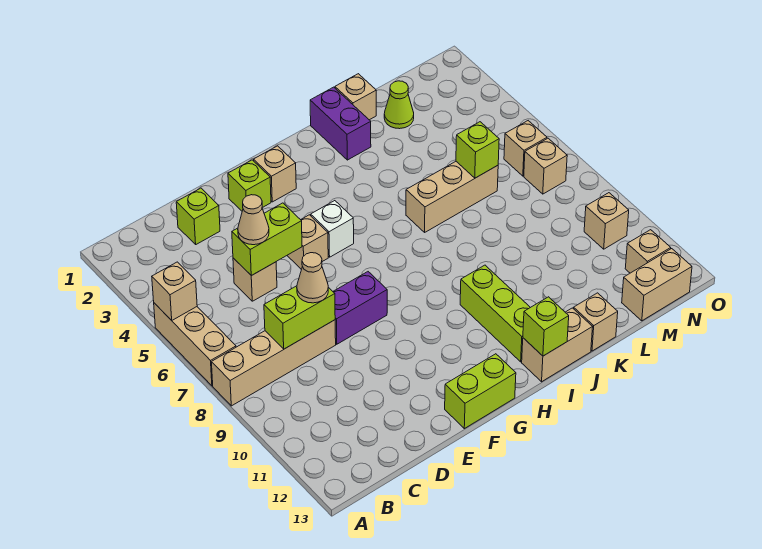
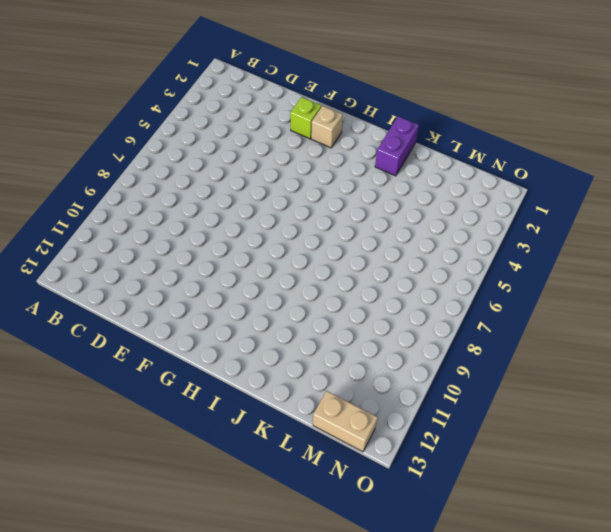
none -> tan 1x3 brick [154,303,236,386]
none -> tan 1x4 brick [212,320,336,406]
none -> lime 1x1 brick [176,188,220,244]

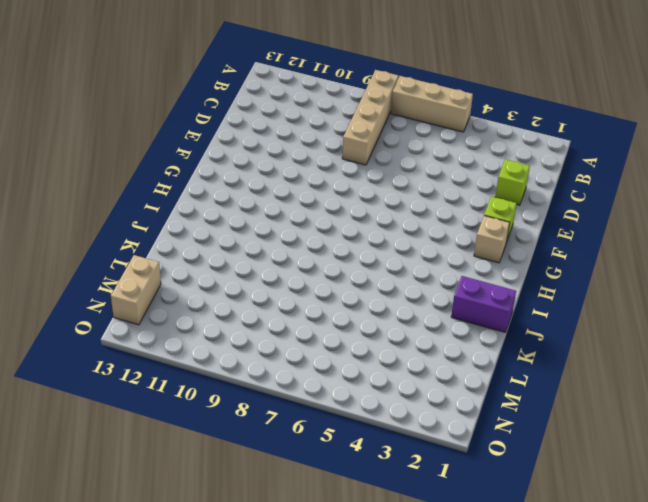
none -> tan 1x1 brick [233,258,277,301]
none -> purple 1x2 brick [333,272,387,344]
none -> tan 1x1 brick [287,215,328,269]

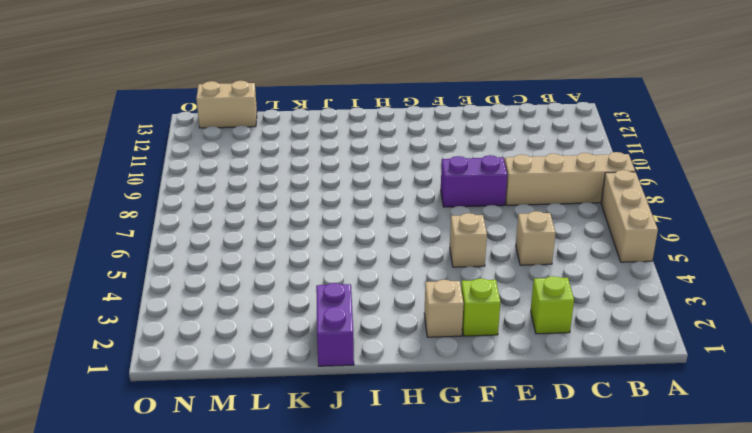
none -> lime 1x2 brick [445,354,516,429]
none -> white 1x1 brick [311,201,354,257]
none -> lime 1x3 brick [460,265,530,362]

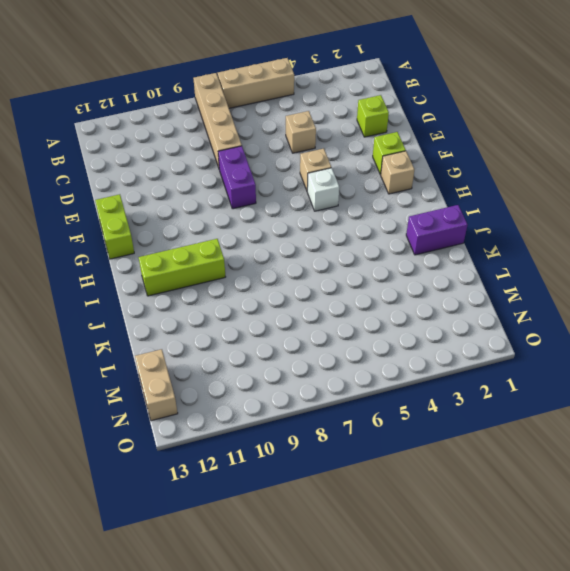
none -> tan 1x2 brick [522,308,593,382]
none -> tan 1x3 brick [406,162,498,232]
none -> tan 1x1 brick [335,74,376,120]

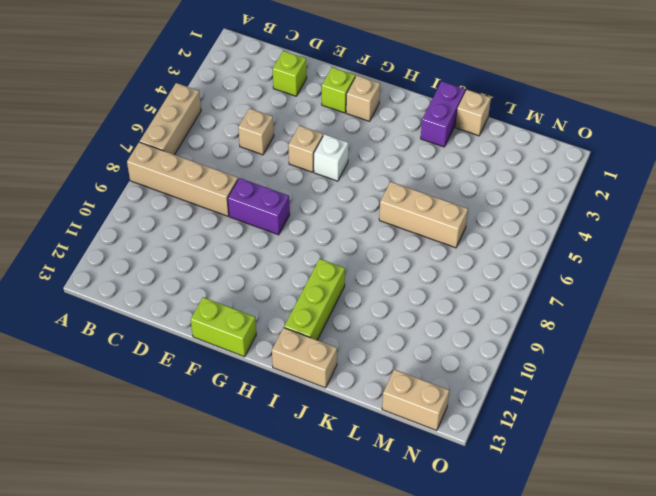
none -> tan 1x1 brick [574,293,618,351]
none -> lime 1x1 cone [384,81,414,129]
none -> tan 1x1 brick [504,121,547,176]

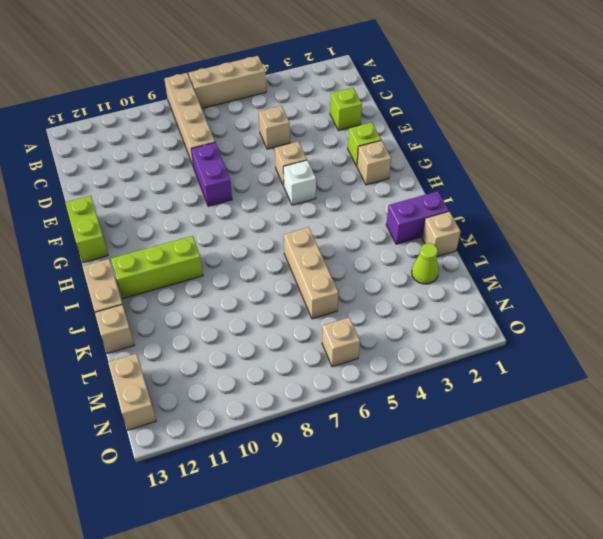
none -> tan 1x1 brick [524,138,567,194]
none -> tan 1x1 brick [584,193,629,249]
none -> tan 1x1 brick [625,230,671,273]

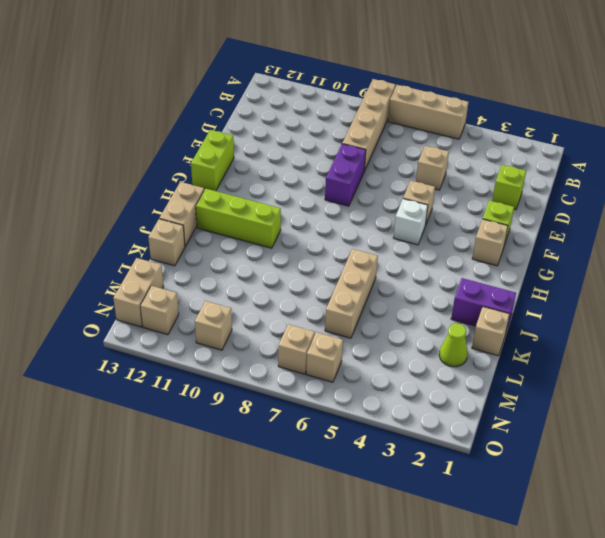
none -> tan 1x1 brick [152,262,197,320]
none -> lime 1x2 brick [264,286,335,349]
none -> lime 1x2 brick [232,203,302,276]

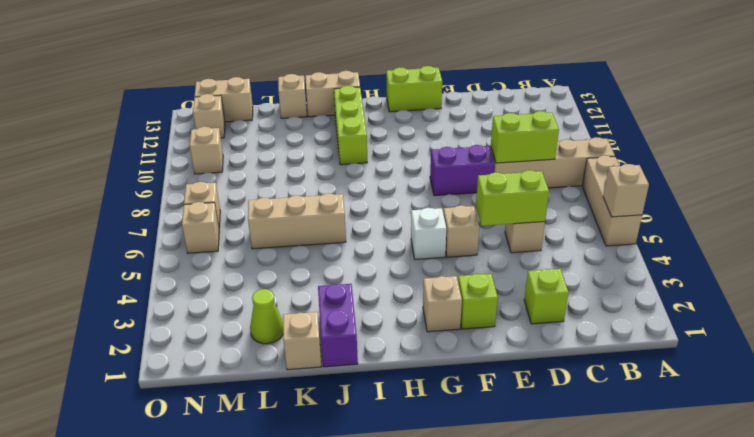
none -> lime 1x1 brick [523,297,569,356]
none -> lime 1x1 brick [456,122,499,178]
none -> tan 1x1 cone [238,195,269,245]

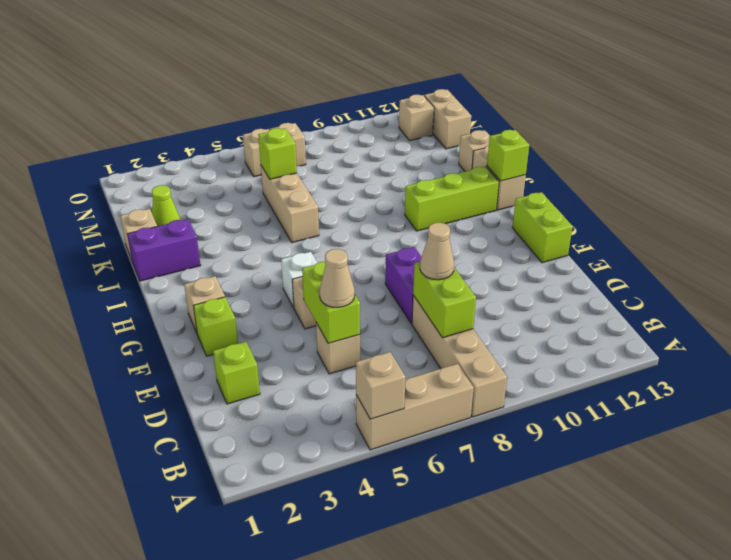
none -> tan 1x1 brick [584,193,629,249]

